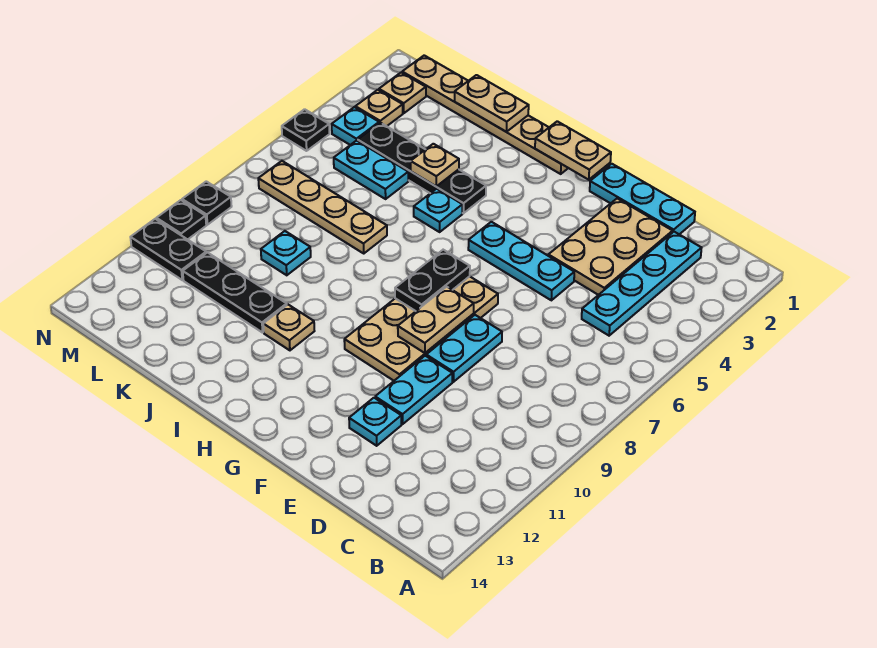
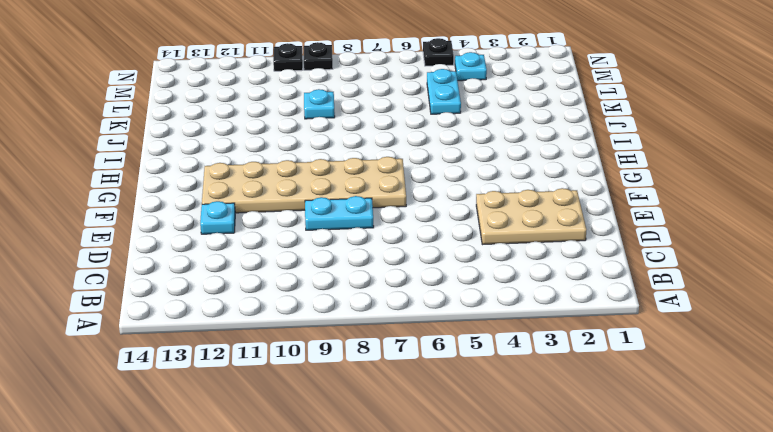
tan 2x6 plate [202,157,406,213] -> tan 2x4 plate [344,276,498,381]
none -> cyan 1x4 plate [582,232,701,336]
none -> cyan 1x3 plate [590,164,695,234]
none -> cyan 1x3 plate [468,222,574,300]

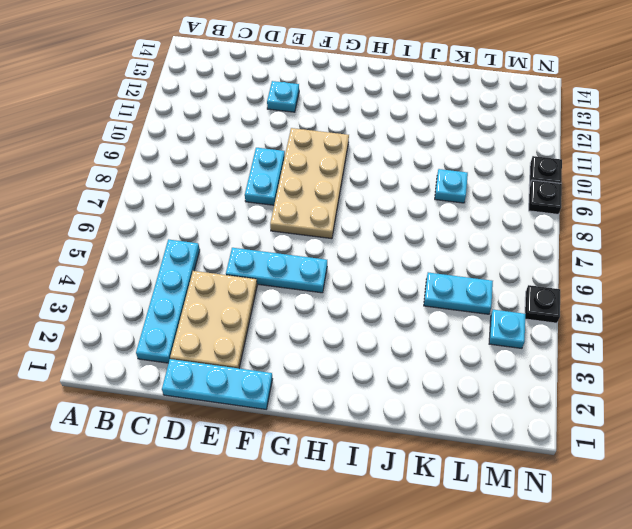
none -> cyan 1x2 plate [375,356,452,424]
none -> tan 1x6 plate [402,55,568,174]
none -> black 1x4 plate [358,123,486,213]

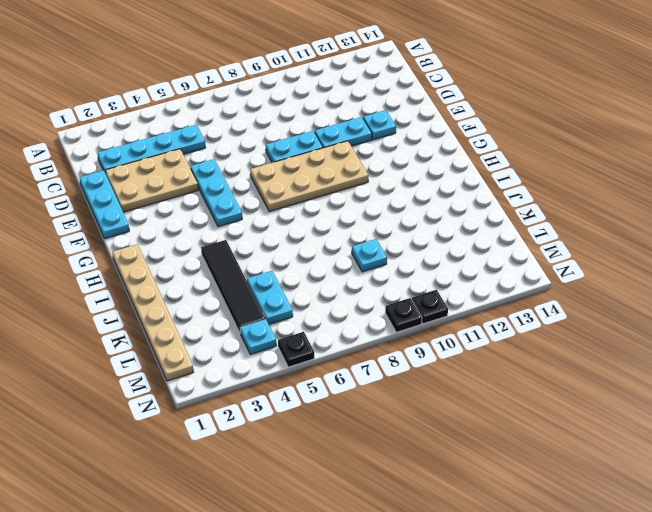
black 1x4 tile [201,240,266,332] -> black 1x4 plate [358,123,486,213]
none -> cyan 1x1 plate [414,189,462,232]
none -> tan 1x1 plate [263,305,314,350]
none -> tan 1x4 plate [258,161,387,253]

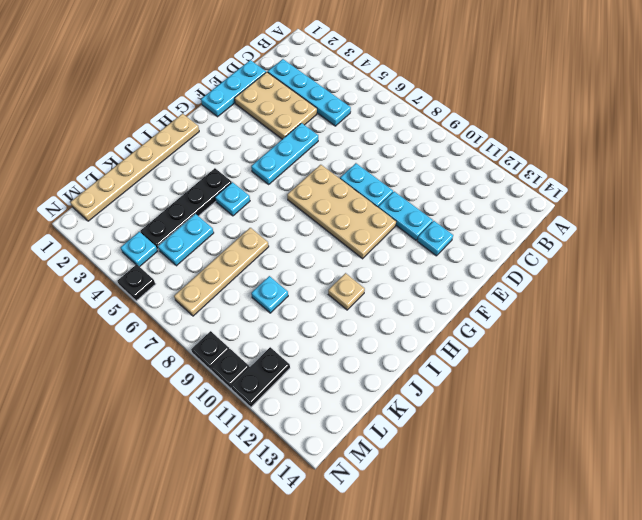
none -> black 1x3 plate [183,253,287,333]
none -> tan 1x1 plate [379,72,426,113]
none -> tan 1x1 plate [355,90,403,126]

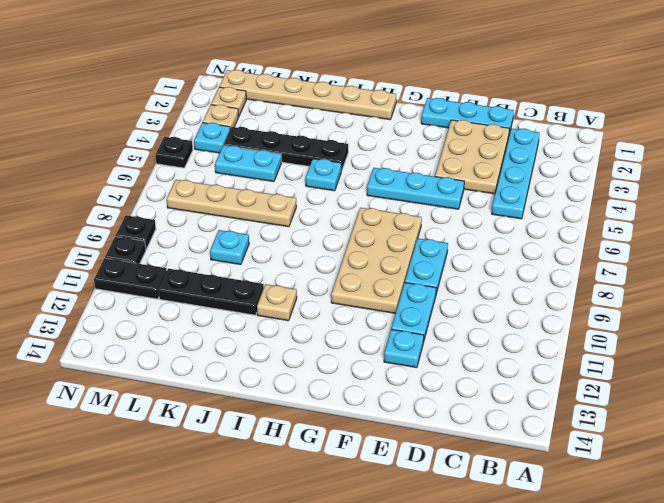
none -> tan 1x2 plate [398,287,474,353]
none -> tan 1x2 plate [535,121,611,180]
none -> black 1x2 plate [395,250,470,311]

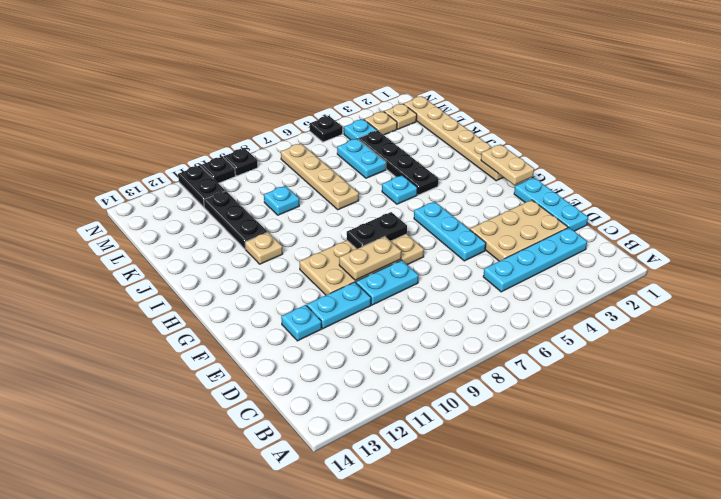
none -> tan 1x2 plate [455,75,529,132]
none -> tan 1x1 plate [411,144,459,186]

